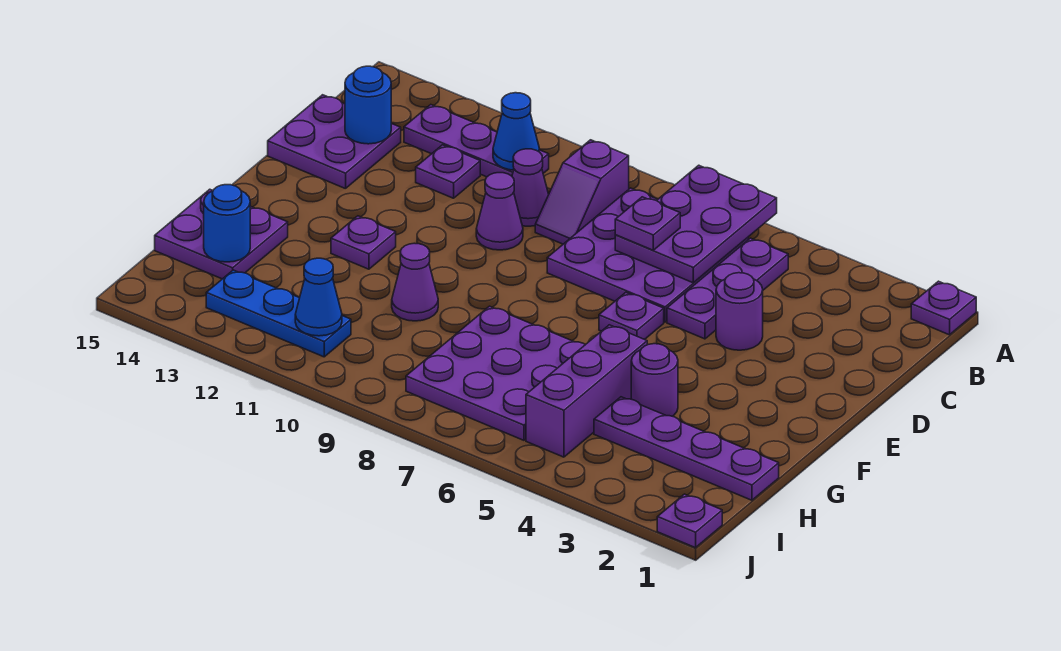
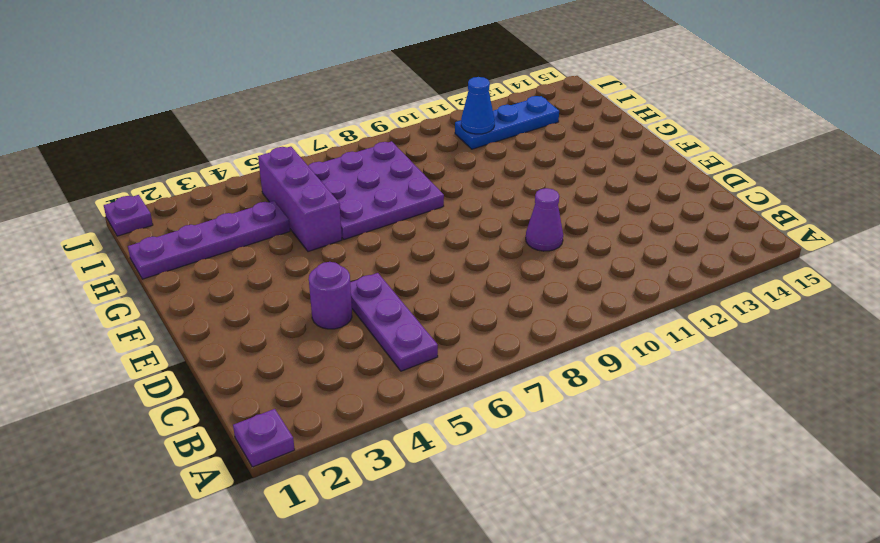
none -> purple 3x3 plate [547,188,748,322]
none -> purple 1x2 slope [535,140,629,244]
none -> purple 1x3 plate [404,105,549,177]

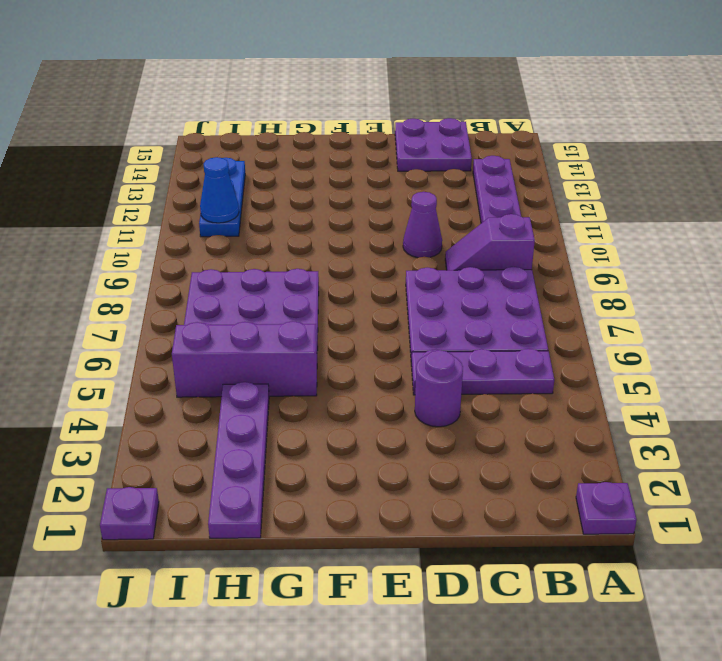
none -> purple 1x1 cone [512,149,549,226]
none -> purple 1x1 plate [416,145,480,198]
none -> purple 1x1 plate [599,292,664,340]

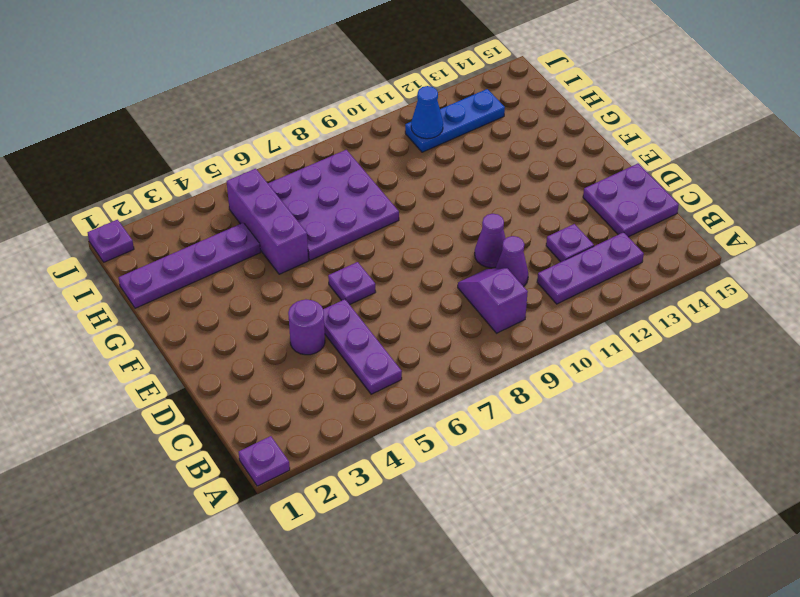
none -> purple 3x3 plate [547,188,748,322]
none -> purple 1x1 plate [331,216,396,269]
none -> purple 1x1 round brick [631,344,678,416]

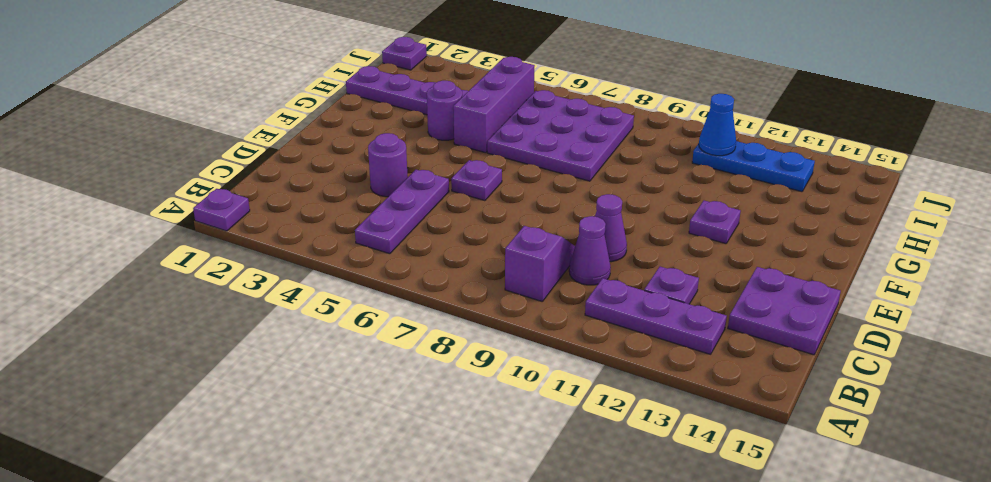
none -> purple 3x3 plate [547,188,748,322]
none -> purple 1x1 cone [392,243,438,321]
none -> purple 2x2 plate [155,189,288,279]

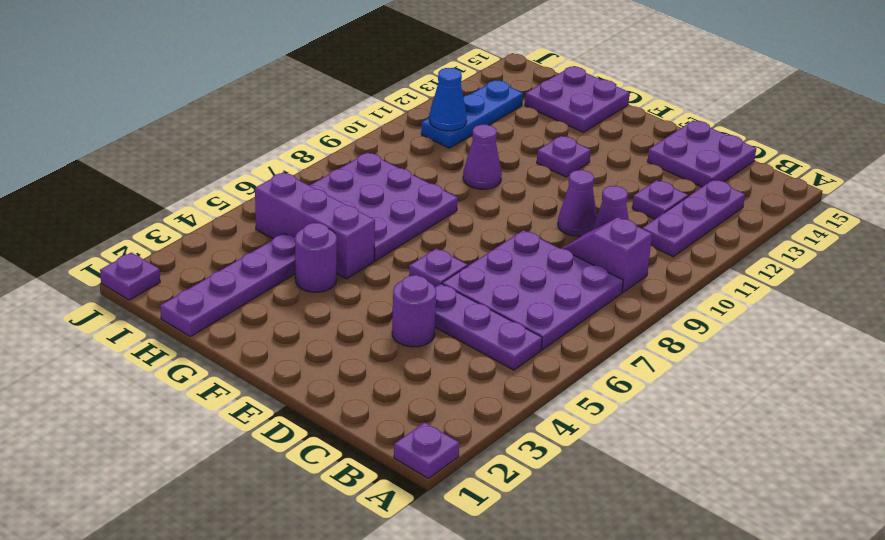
none -> purple 2x3 plate [615,165,777,283]
none -> blue 1x1 cone [493,93,539,170]
none -> blue 1x1 round brick [345,66,391,144]

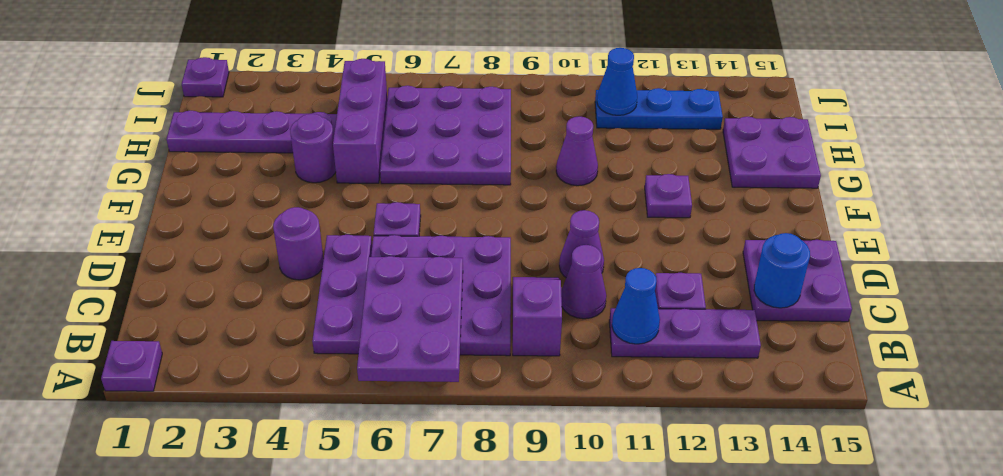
none -> blue 1x1 round brick [204,185,250,262]
none -> purple 1x1 plate [615,197,680,250]

